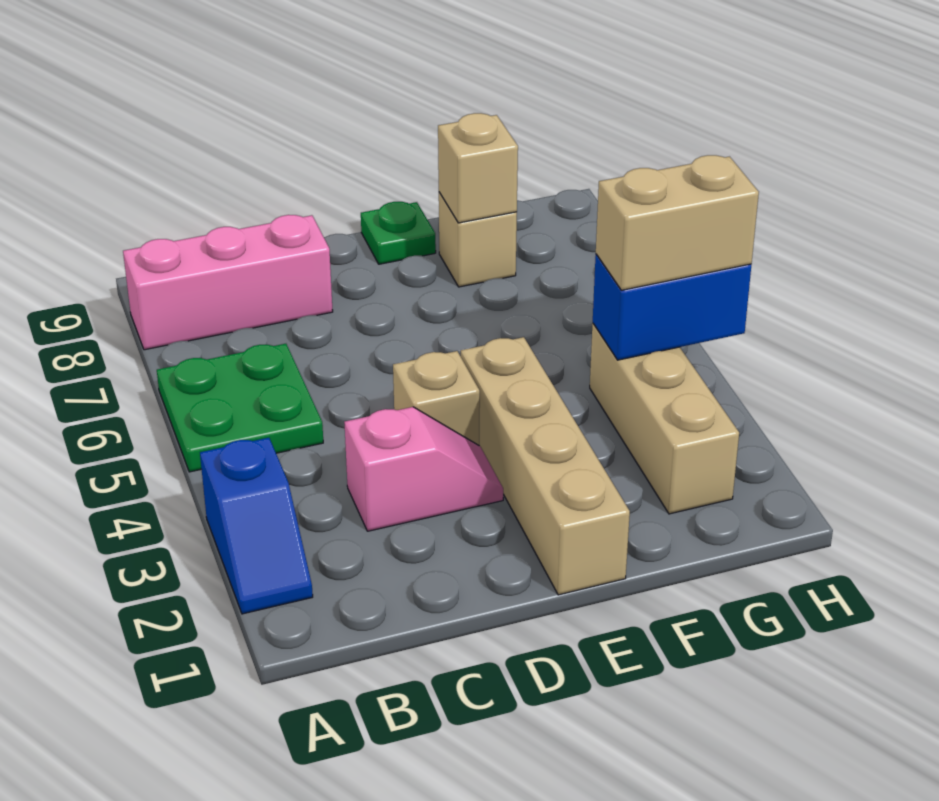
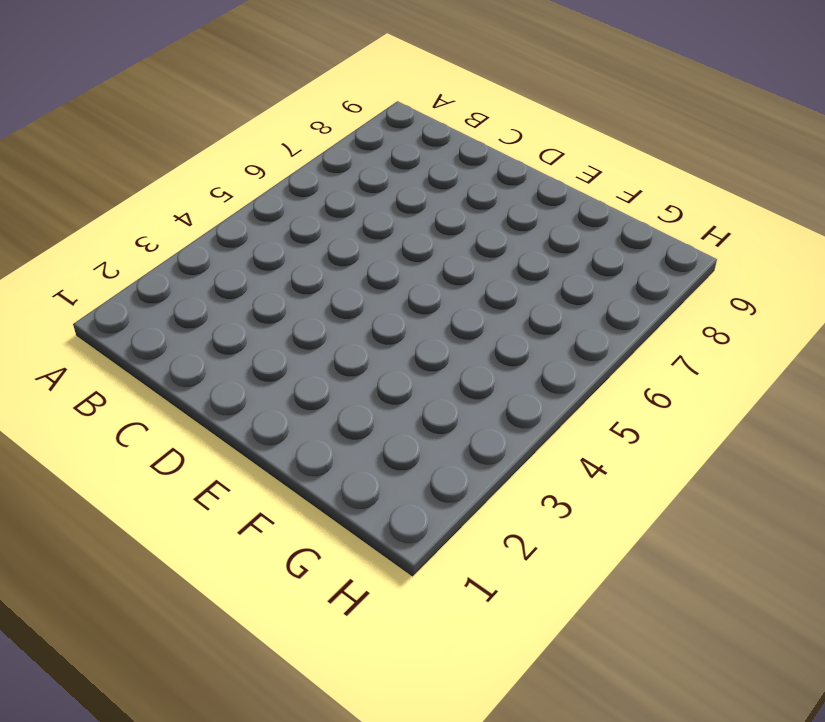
none -> blue 1x2 slope [200,438,313,614]
none -> green 2x2 plate [157,344,323,472]
none -> pink 1x3 brick [123,215,333,350]

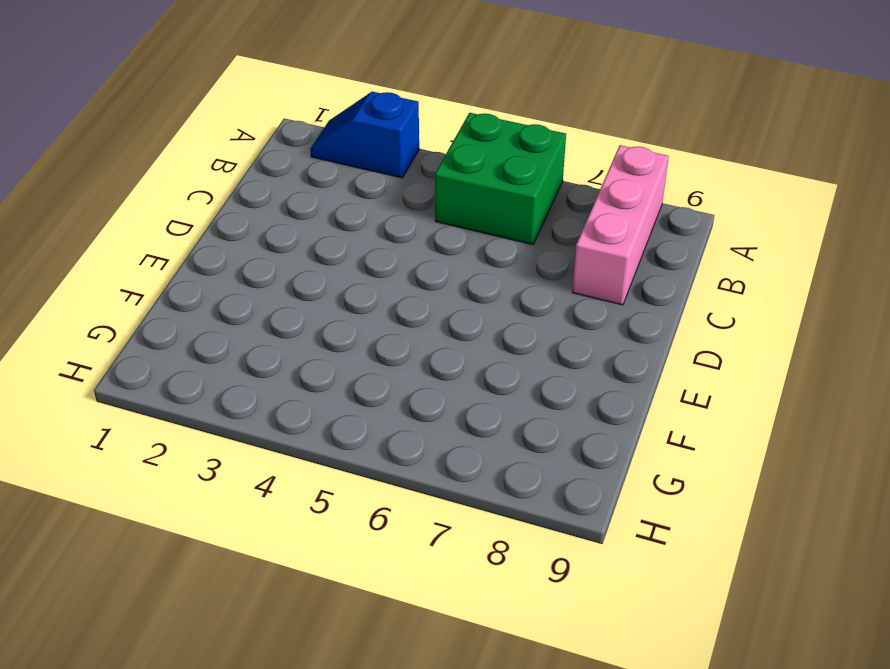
green 2x2 brick [435,113,566,245] -> green 2x2 plate [157,344,323,472]
none -> pink 1x2 slope [344,407,503,531]
none -> tan 1x1 brick [393,351,480,445]
none -> tan 1x4 brick [461,337,630,595]

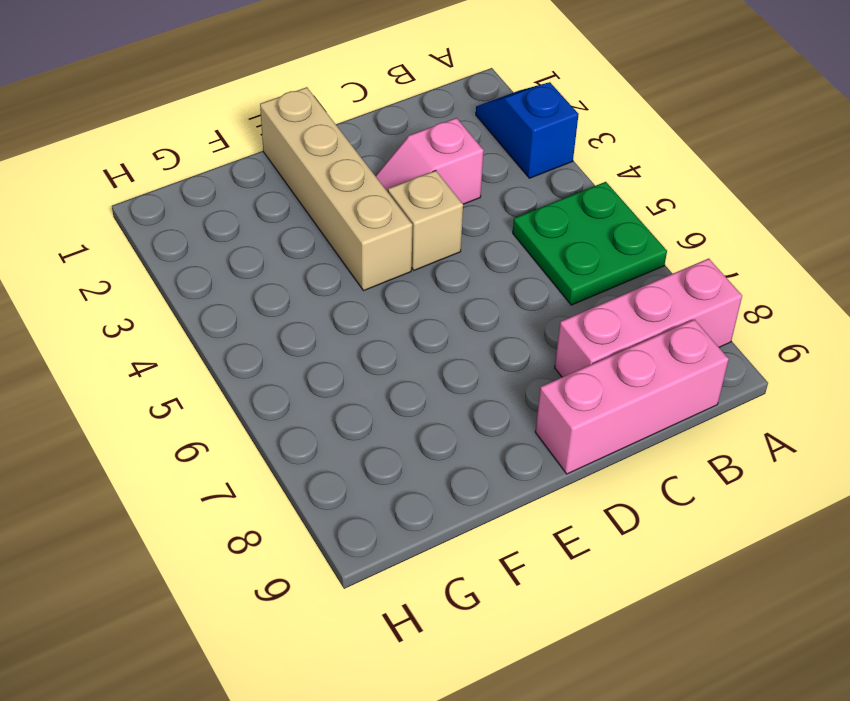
pink 1x3 brick [535,319,729,474] -> none
none -> green 1x1 plate [361,202,436,264]
none -> tan 1x1 brick [439,193,517,287]
none -> tan 1x3 brick [590,323,739,514]

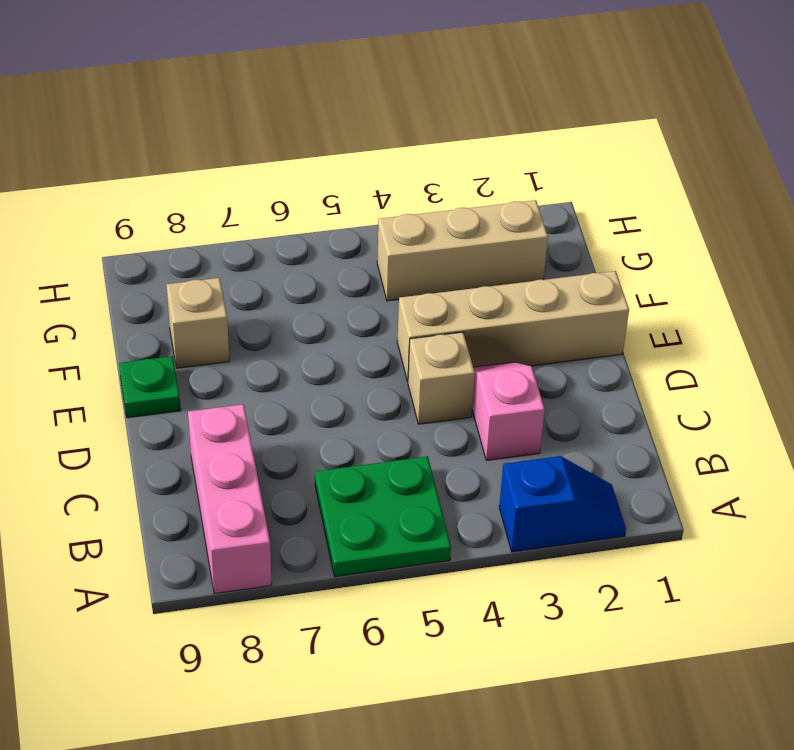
none -> tan 1x1 brick [438,113,518,223]
none -> blue 1x2 brick [593,254,751,360]
none -> tan 1x2 brick [596,155,759,290]

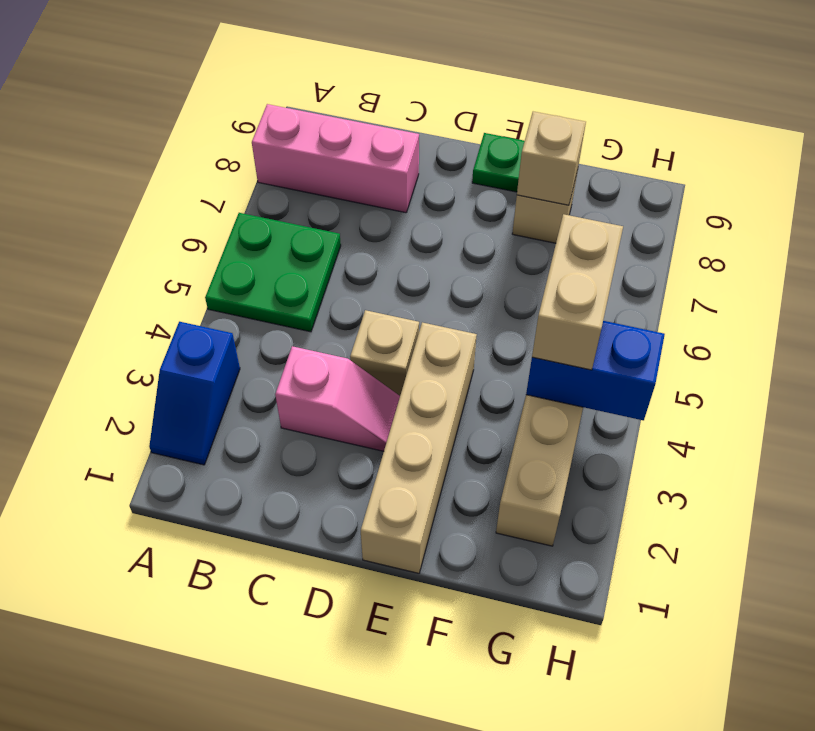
tan 1x2 brick [532,214,623,370] -> tan 1x2 brick turned to [596,155,759,290]

